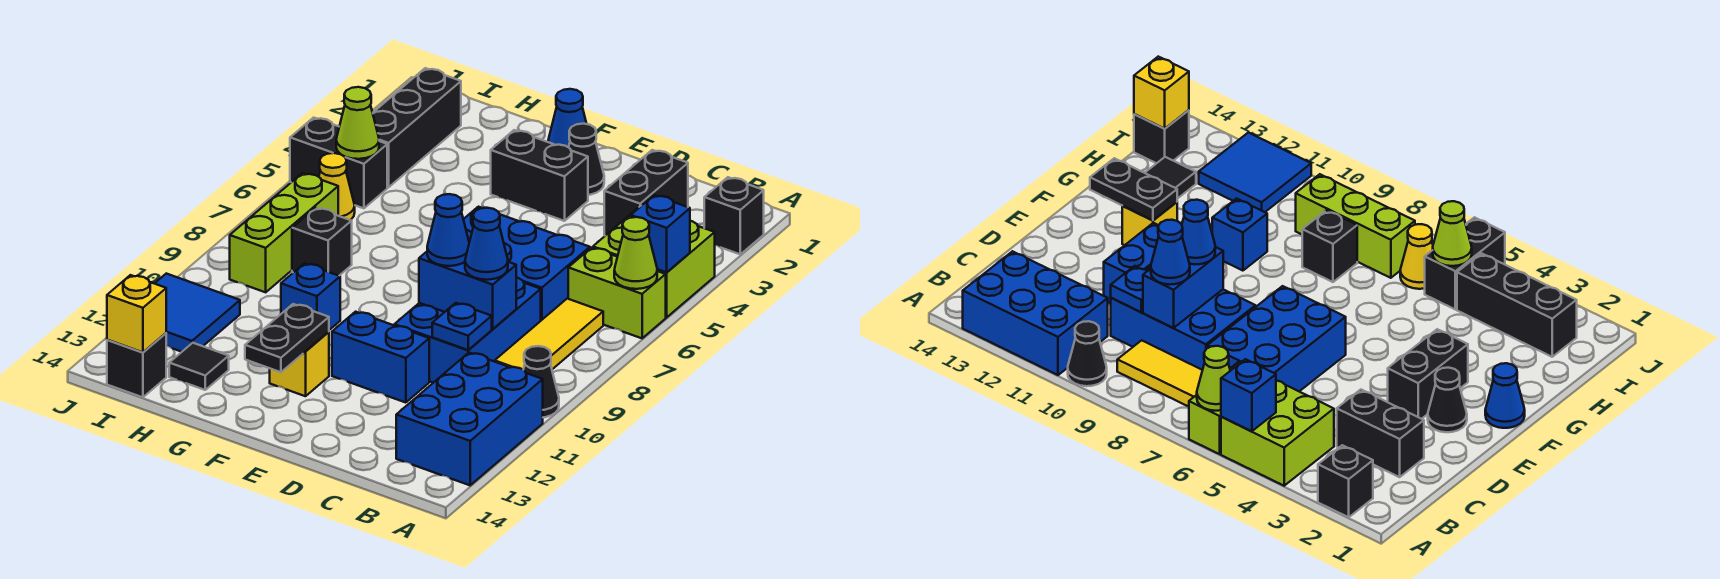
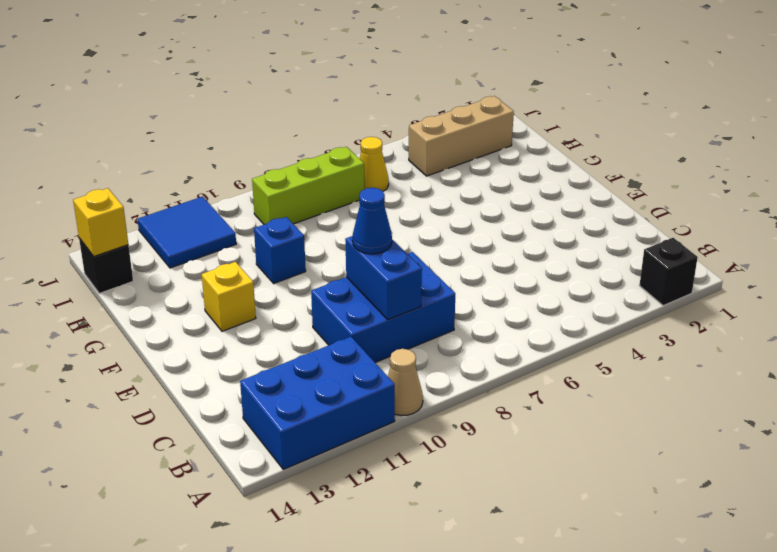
tan 1x1 cone [388,349,423,416] -> black 1x1 cone [523,346,559,417]
tan 1x3 brick [409,96,514,176] -> black 1x3 brick [373,68,461,187]
none -> lime 2x2 brick [593,206,715,317]
none -> lime 1x2 brick [568,248,666,338]
none -> yellow 1x3 tile [495,299,603,370]
none -> black 1x2 brick [604,150,688,236]

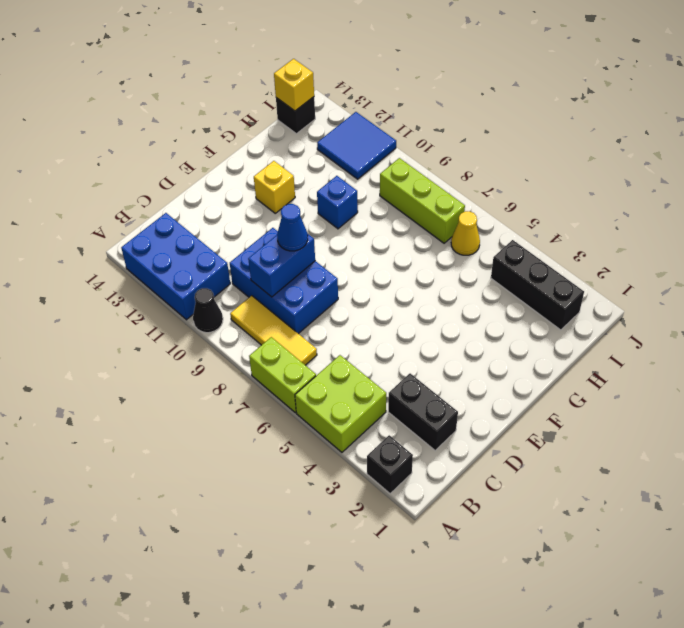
lime 1x2 brick [249,337,316,413] -> lime 1x2 brick turned to [568,248,666,338]
none -> blue 2x3 brick [463,207,590,320]
none -> blue 1x2 brick [332,312,429,403]
none -> black 1x1 cone [569,124,604,195]
none -> black 1x2 brick [491,130,588,221]

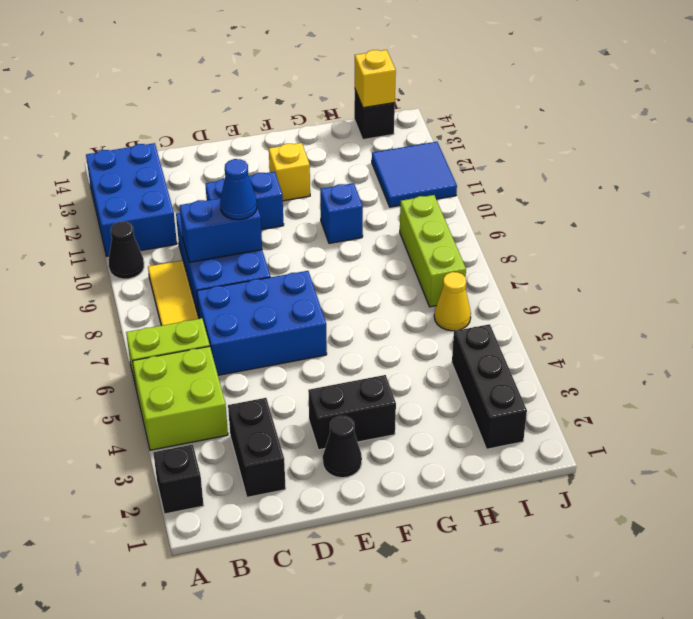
none -> blue 1x1 cone [548,89,587,147]
none -> black 1x1 brick [292,208,352,276]
none -> black 1x1 tile [169,343,229,390]
none -> black 1x2 brick [290,118,387,208]

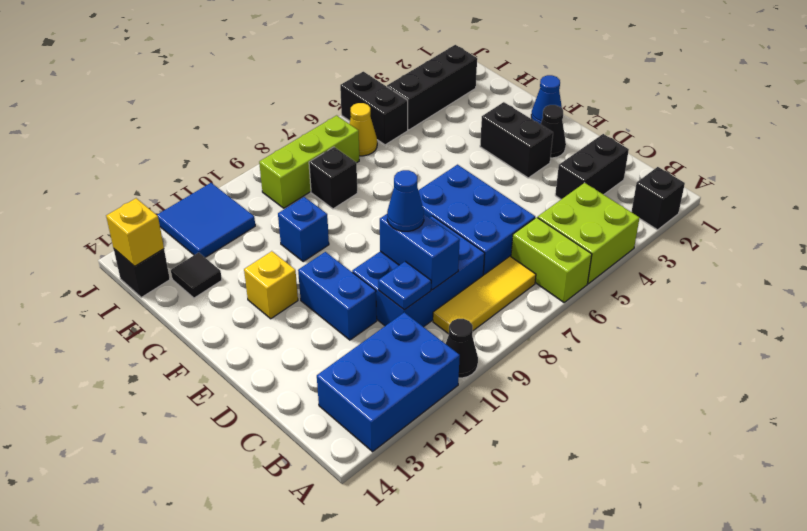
none -> blue 1x1 brick [631,195,690,272]
none -> lime 1x1 cone [614,217,657,289]
none -> black 1x2 plate [245,304,329,372]
none -> lime 1x1 cone [336,87,379,159]

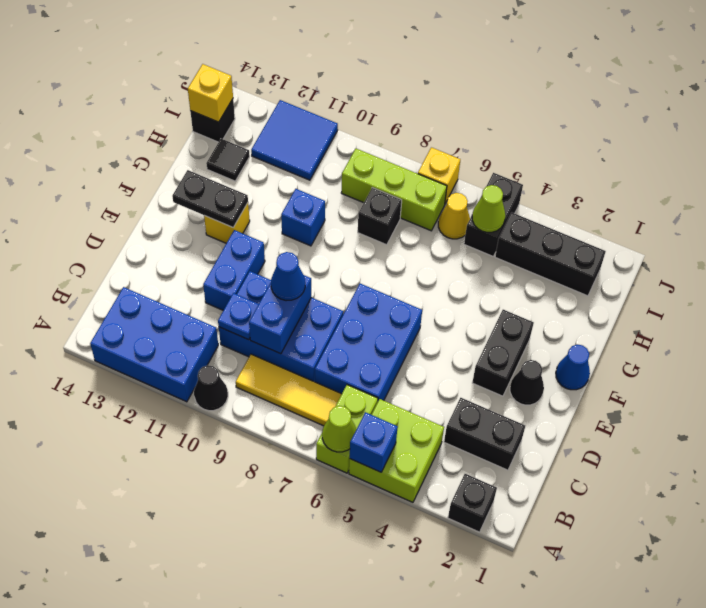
yellow 1x1 brick [418,147,461,203] -> none
none -> blue 1x1 cone [465,208,508,280]

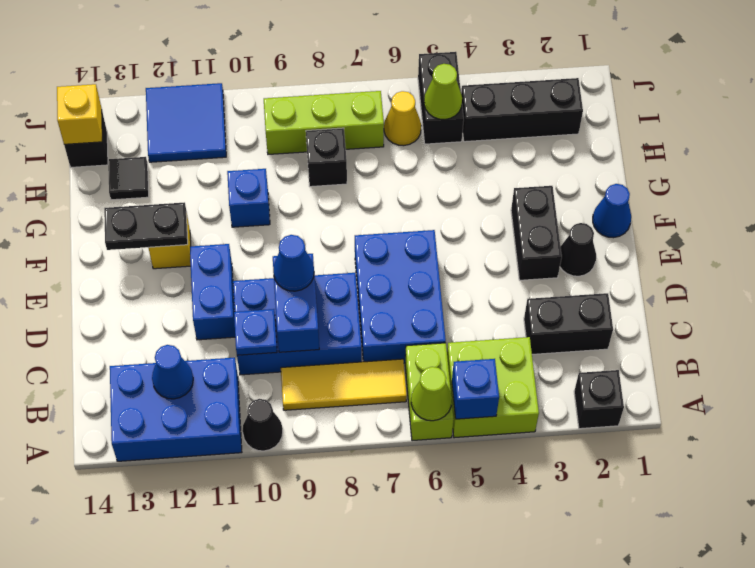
blue 1x1 cone [152,345,193,399] -> blue 1x1 cone moved to [465,208,508,280]

